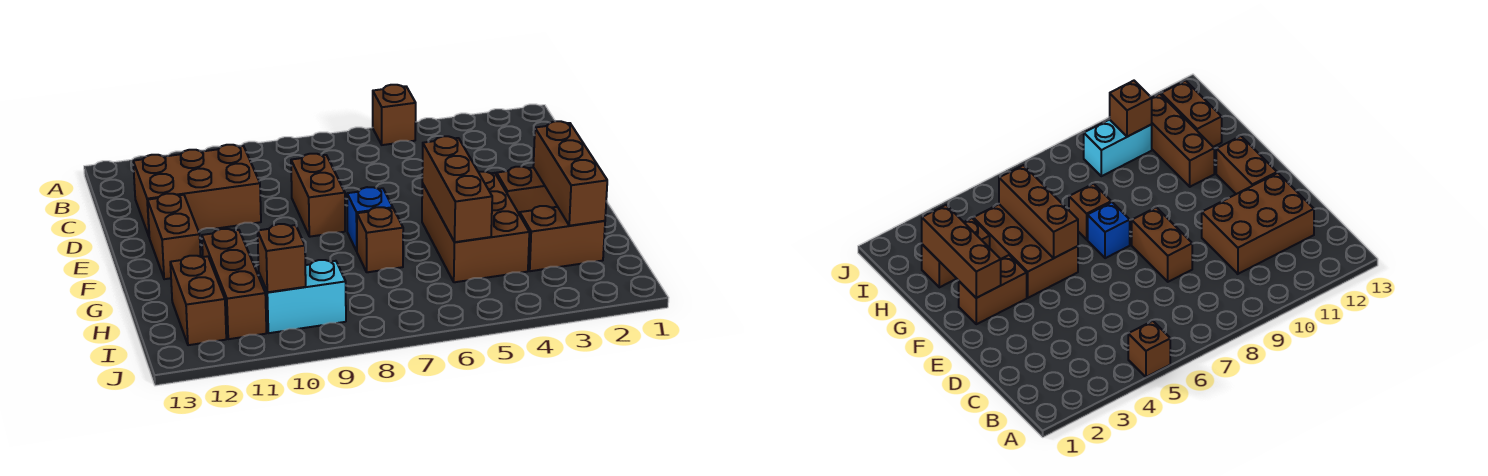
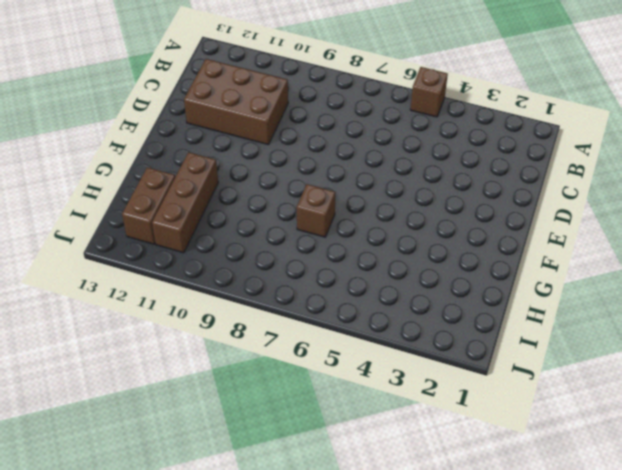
none -> brown 1x2 brick [291,154,345,237]
none -> brown 1x2 brick [148,194,201,279]
none -> brown 1x2 brick [497,167,557,215]

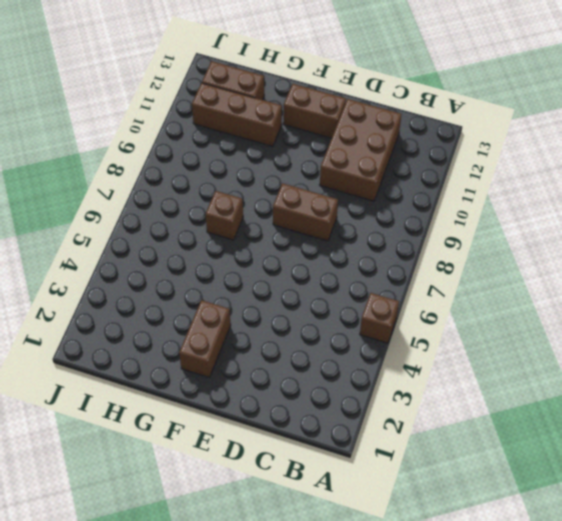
none -> brown 2x3 brick [422,172,529,282]
none -> blue 1x1 brick [347,187,393,251]
none -> brown 1x2 brick [520,206,605,271]

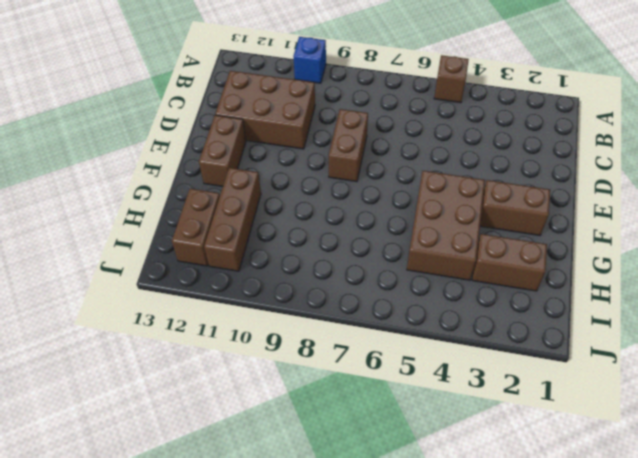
blue 1x1 brick [294,37,326,83] -> blue 1x1 brick moved to [347,187,393,251]
none -> brown 1x1 brick [357,207,403,272]
none -> cyan 1x2 brick [259,260,346,333]
none -> brown 1x3 brick [533,121,607,226]

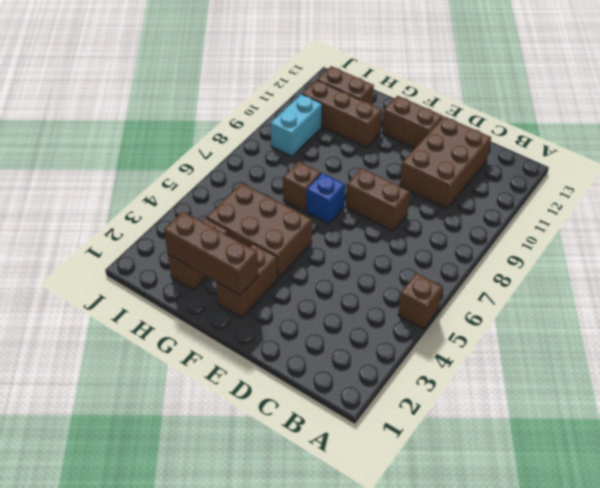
none -> brown 1x3 brick [422,136,492,242]
none -> brown 1x1 brick [258,224,306,292]

